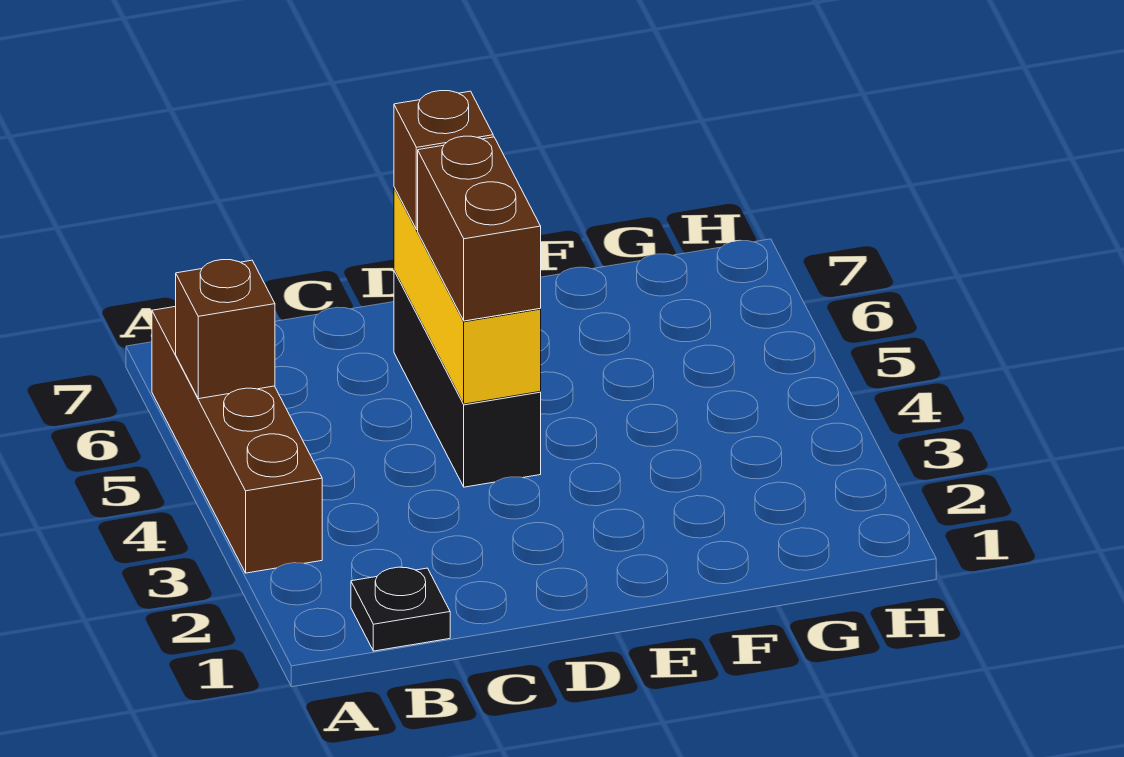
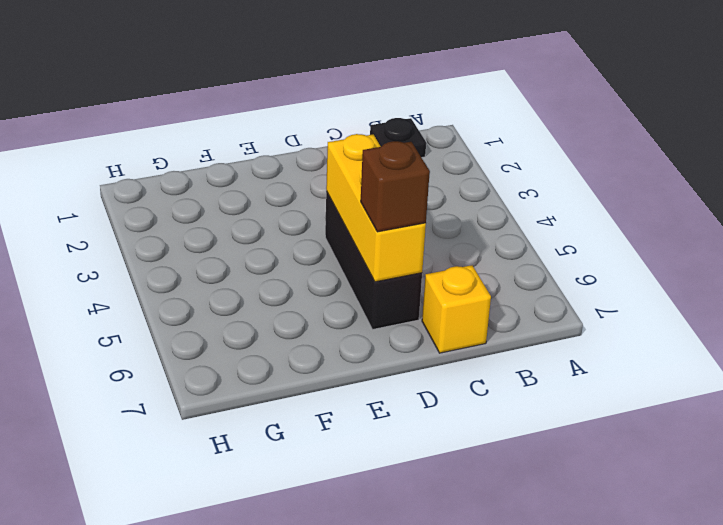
yellow 1x1 brick [422,265,491,353] -> none
none -> brown 1x4 brick [152,306,322,573]
none -> brown 1x1 brick [176,260,275,399]

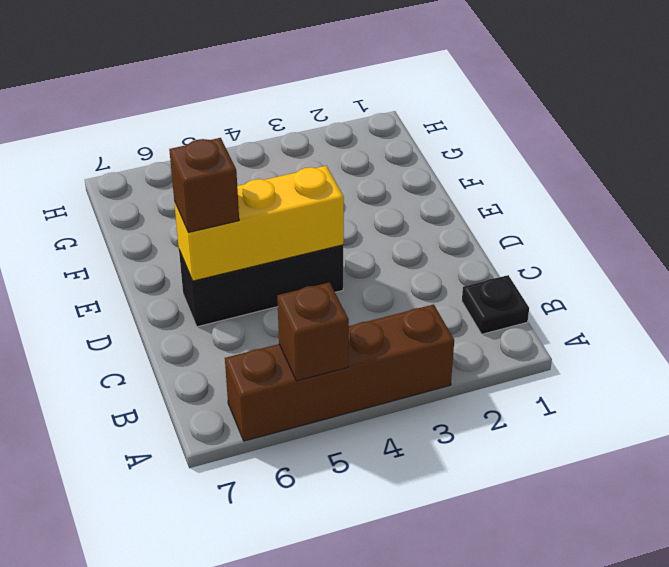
none -> brown 1x2 brick [418,136,541,321]

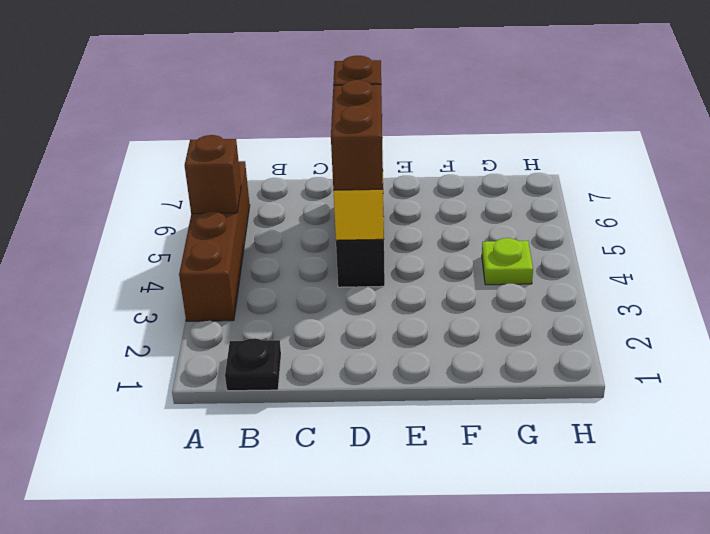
lime 1x1 plate [482,238,533,285] -> none

